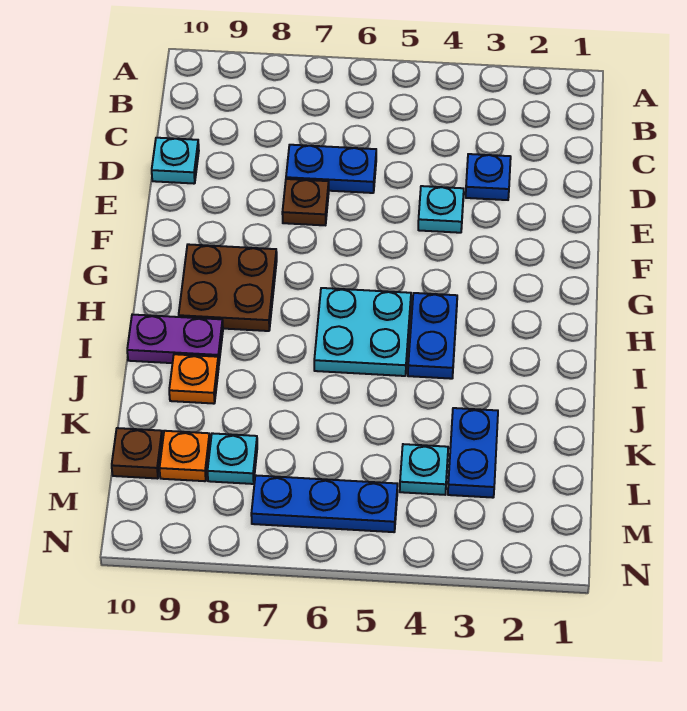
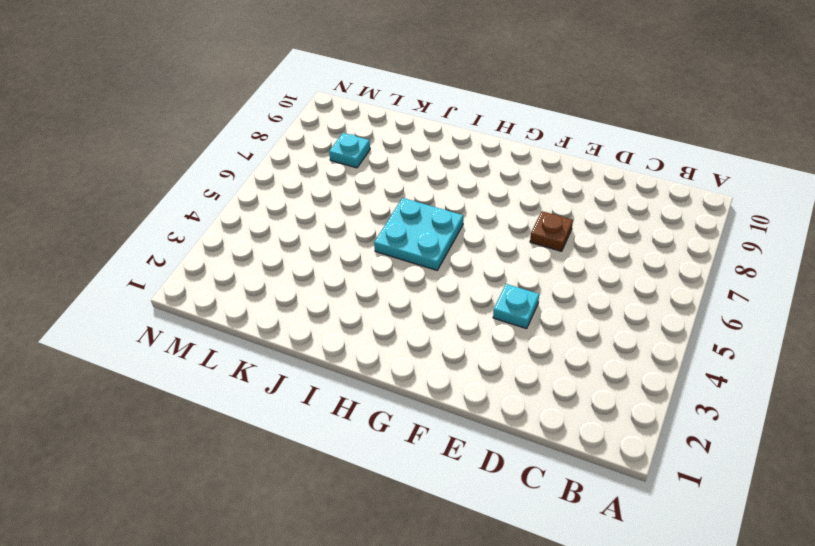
none -> blue 1x1 plate [466,154,511,200]
none -> blue 1x2 plate [286,145,376,193]
none -> cyan 1x1 plate [152,138,199,184]

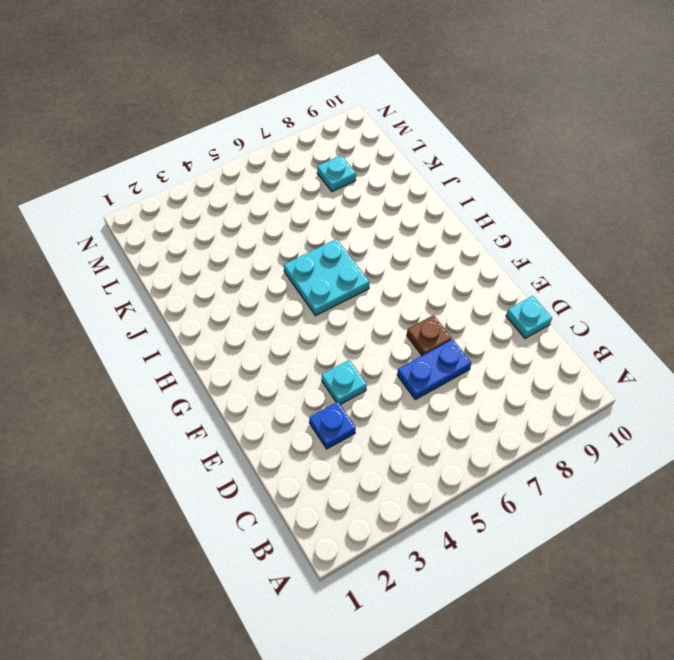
none -> brown 2x2 plate [179,244,277,331]
none -> blue 1x2 plate [408,293,457,379]
none -> purple 1x2 plate [127,315,223,363]

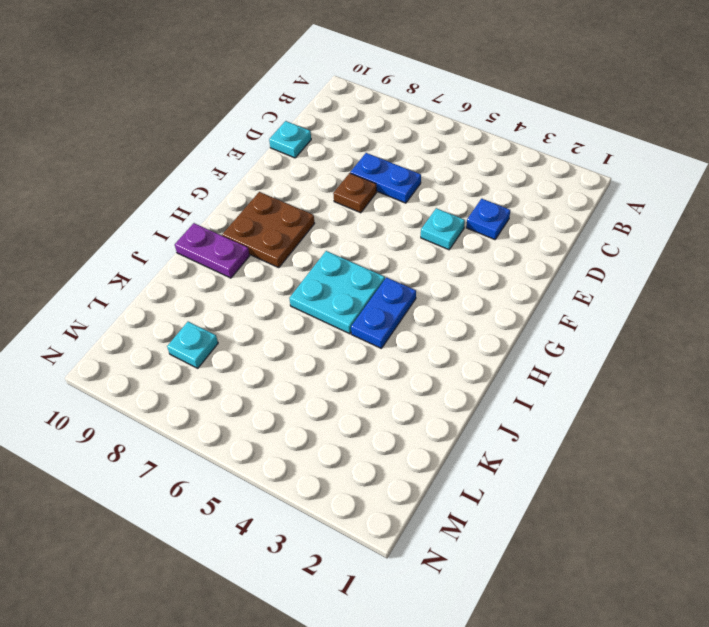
none -> orange 1x1 plate [169,354,219,404]
none -> blue 1x2 plate [448,408,498,498]
none -> cyan 1x1 plate [400,444,448,495]

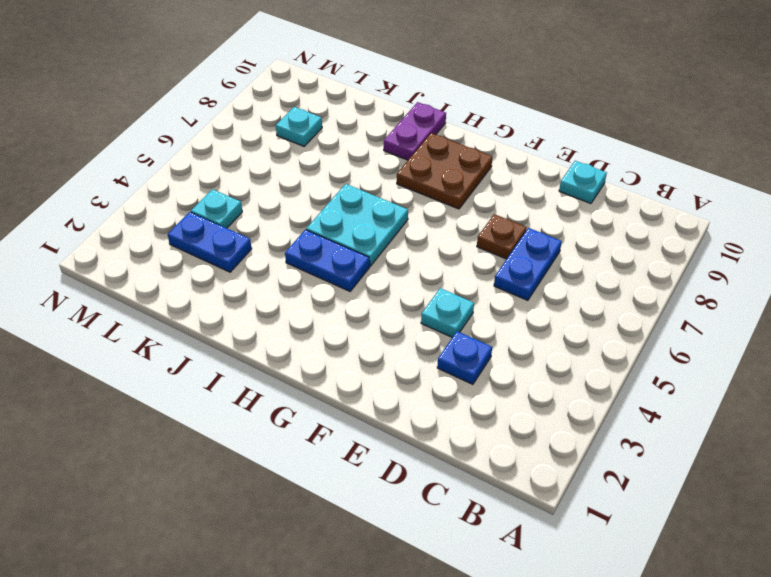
none -> orange 1x1 plate [169,354,219,404]
none -> orange 1x1 plate [159,431,210,481]
none -> brown 1x1 plate [112,428,163,479]

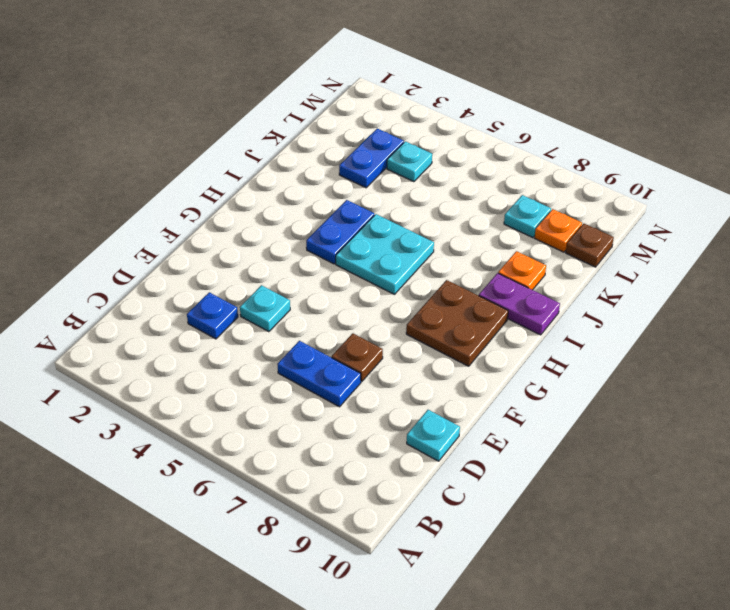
none -> blue 1x3 plate [251,476,398,532]

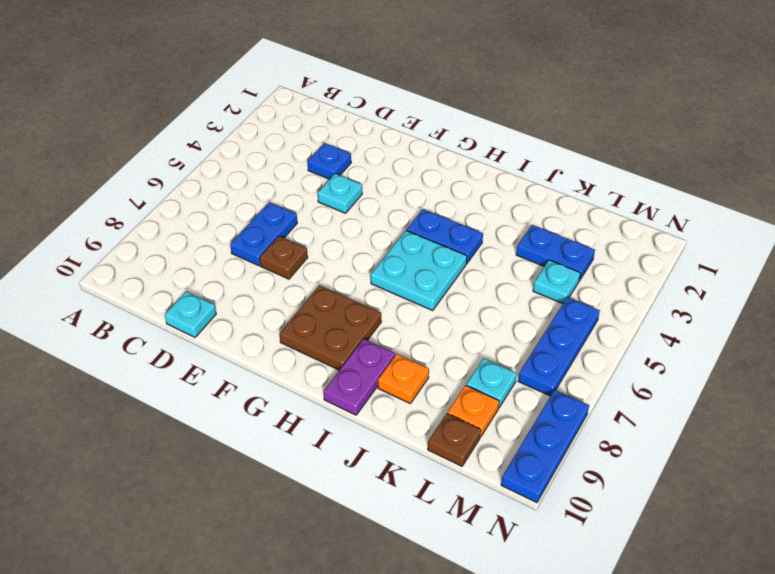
blue 1x3 plate [501,390,589,503] -> none

